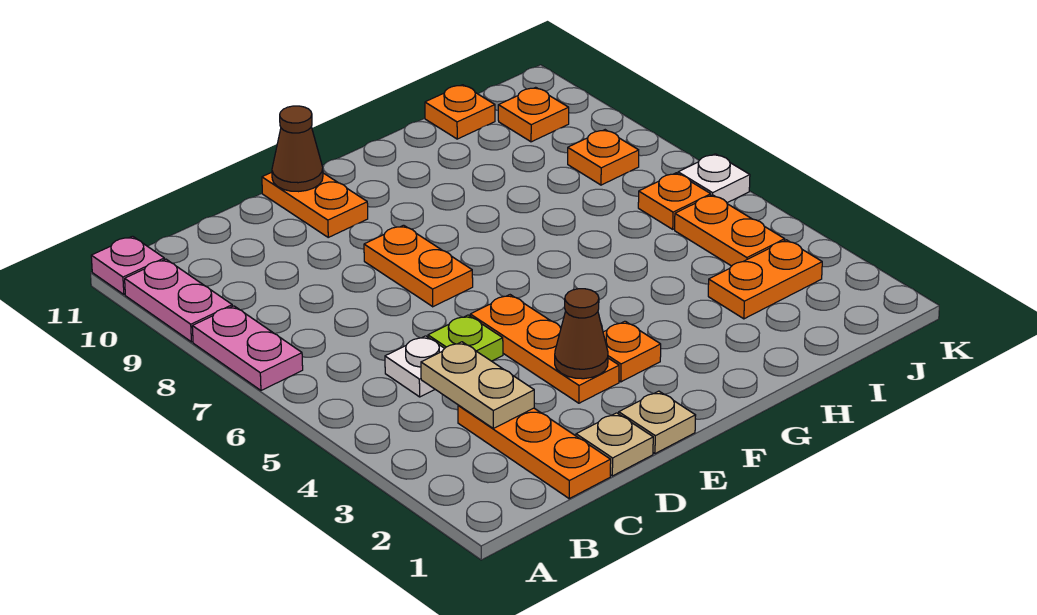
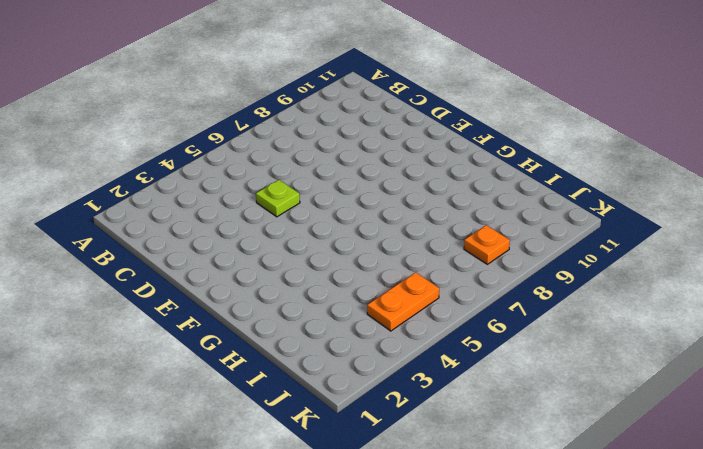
none -> pink 1x2 plate [192,306,303,390]
none -> pink 1x2 plate [125,259,232,342]
none -> pink 1x1 plate [91,236,164,294]

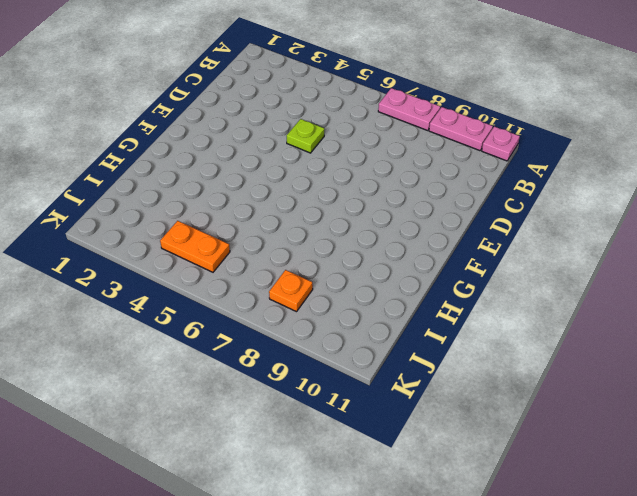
none -> orange 1x3 plate [458,405,611,499]
none -> white 1x1 plate [385,336,445,397]
none -> tan 1x1 plate [576,413,653,476]

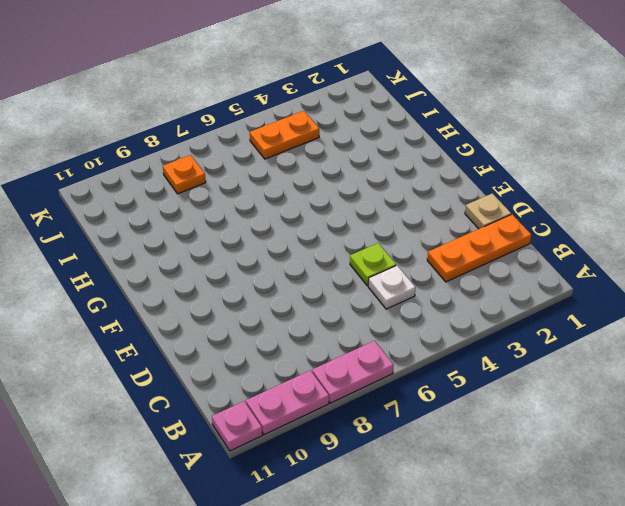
none -> tan 1x1 plate [619,391,696,454]
none -> orange 1x3 plate [470,295,619,403]
none -> orange 1x2 plate [364,225,473,307]

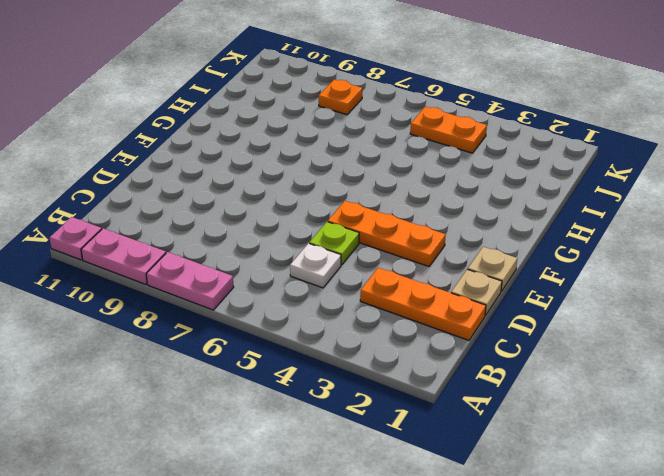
none -> orange 1x2 plate [364,225,473,307]
none -> orange 1x2 plate [262,172,368,237]
none -> orange 1x1 plate [603,321,661,382]

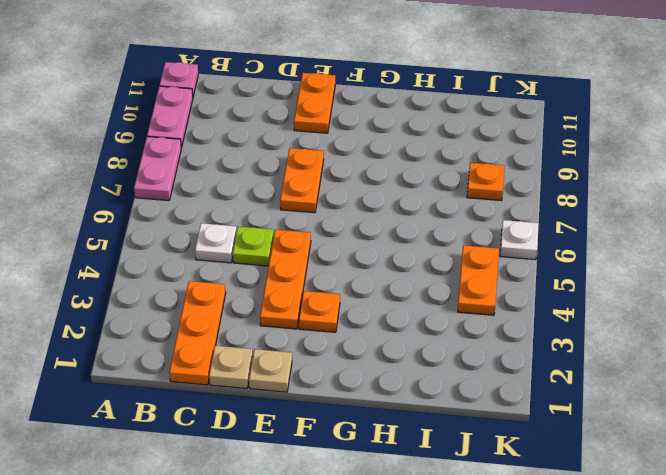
none -> orange 1x2 plate [708,240,822,319]
none -> orange 1x1 plate [425,85,495,139]
none -> orange 1x1 plate [638,173,711,229]

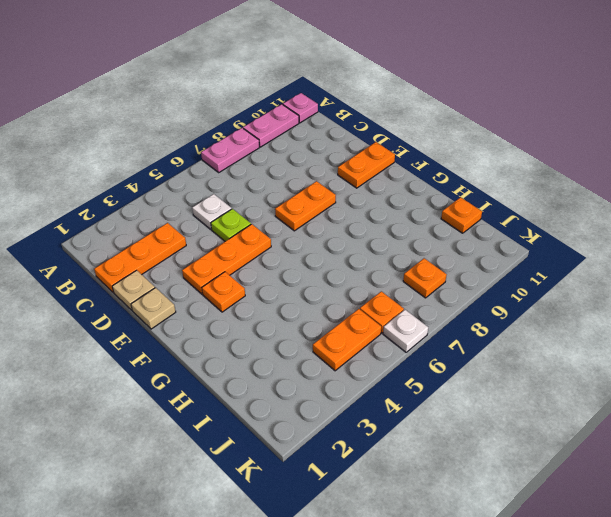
none -> orange 1x2 plate [708,240,822,319]
none -> orange 1x1 plate [498,87,569,142]
none -> tan 1x2 plate [421,342,534,428]

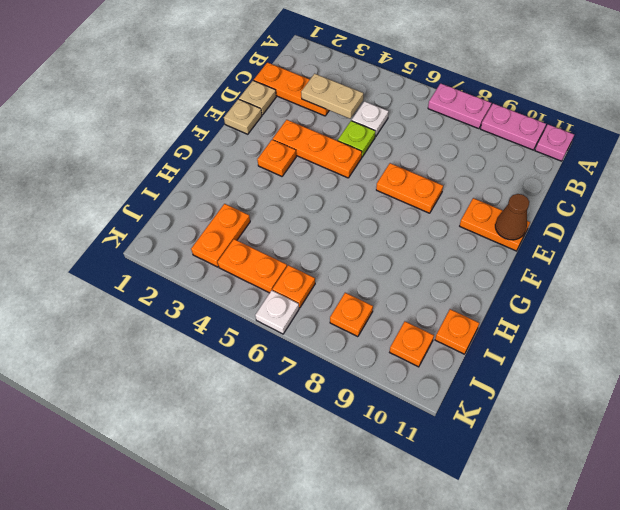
none -> brown 1x1 cone [555,289,608,379]

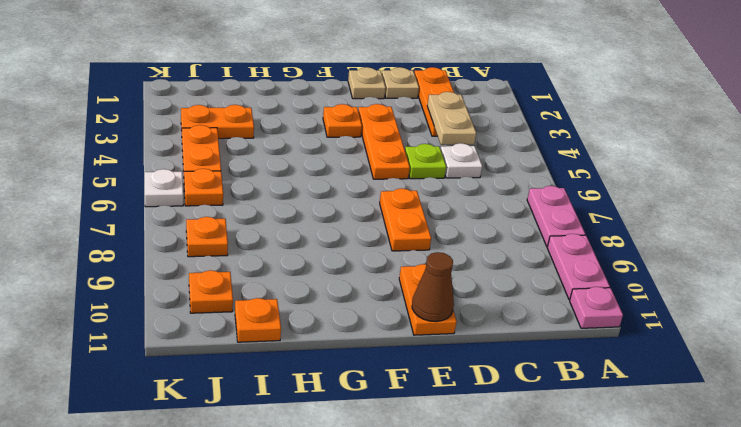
none -> brown 1x1 cone [555,289,608,379]

